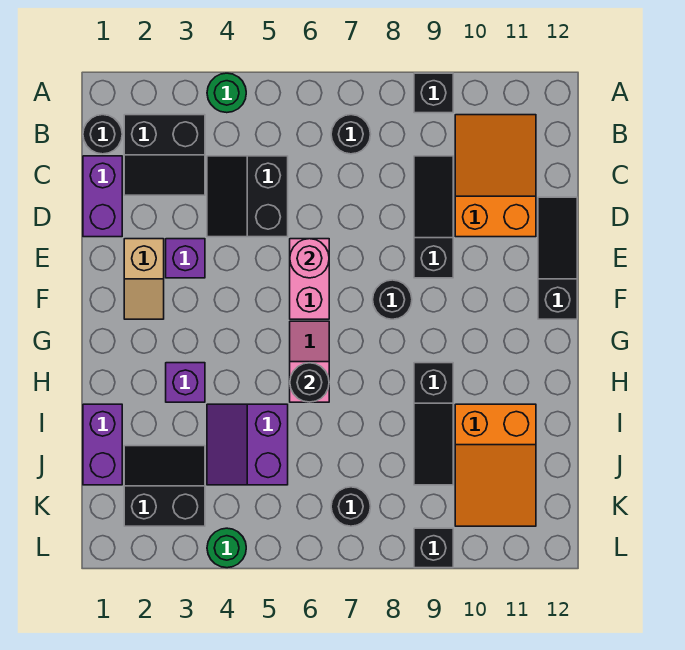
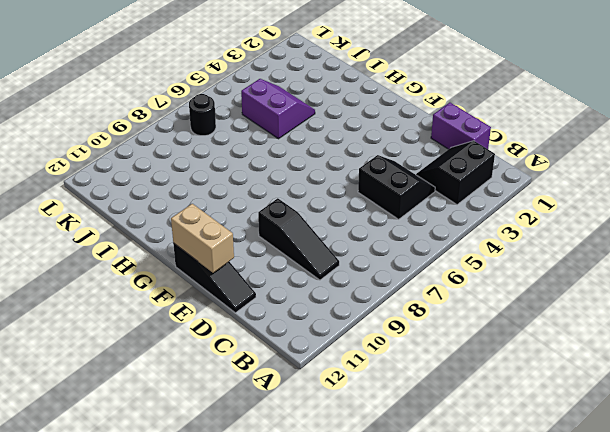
tan 1x2 brick [171,204,234,273] -> none
none -> green 1x1 round brick [207,73,246,113]
none -> black 1x1 brick [414,73,453,113]
none -> black 1x1 round brick [83,115,122,154]

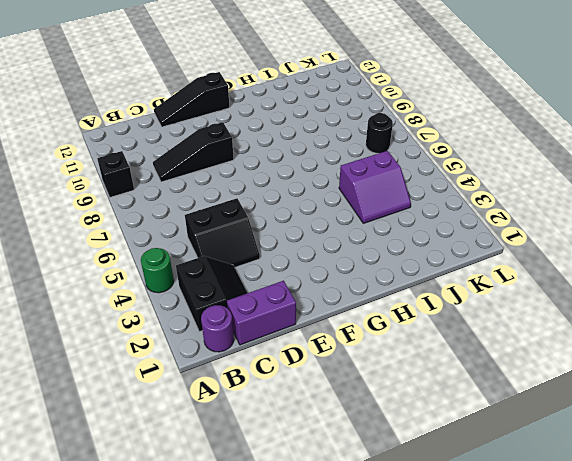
purple 1x1 round brick [201,305,234,352] -> black 1x1 round brick [83,115,122,154]
none -> black 1x1 round brick [331,115,371,154]
none -> orange 2x3 slope [455,115,536,237]
none -> tan 1x2 slope [124,239,164,319]

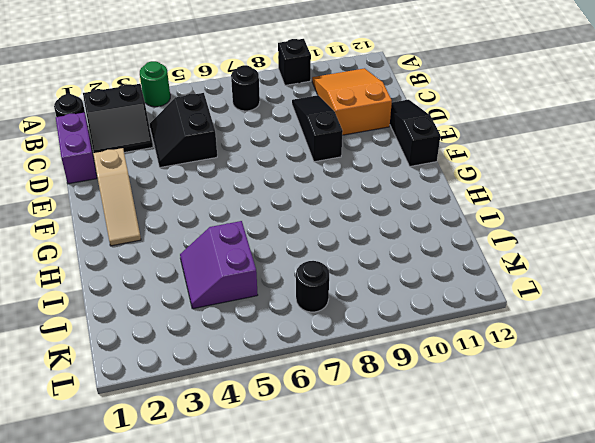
tan 1x3 slope [93,148,141,246] -> tan 1x2 slope [124,239,164,319]
none -> purple 1x1 brick [166,239,205,278]
none -> pink 1x2 brick [290,239,329,319]
none -> black 1x1 round brick [373,280,412,319]

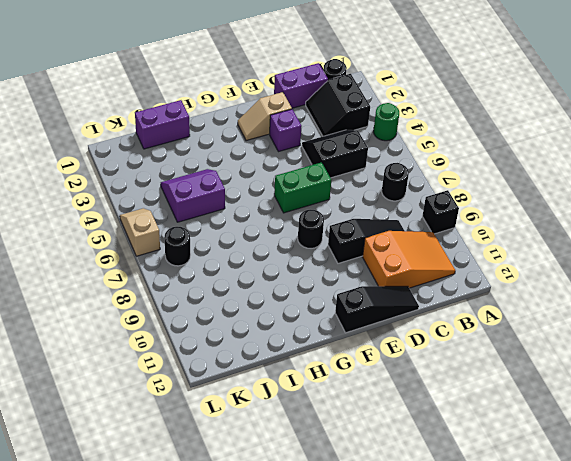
green 1x2 brick [274,162,331,213] -> pink 1x2 brick [290,239,329,319]
tan 1x2 slope [120,208,160,256] -> none
none -> pink 1x2 slope [290,321,329,402]
none -> purple 1x1 brick [166,363,205,402]
none -> black 1x3 slope [414,363,453,485]

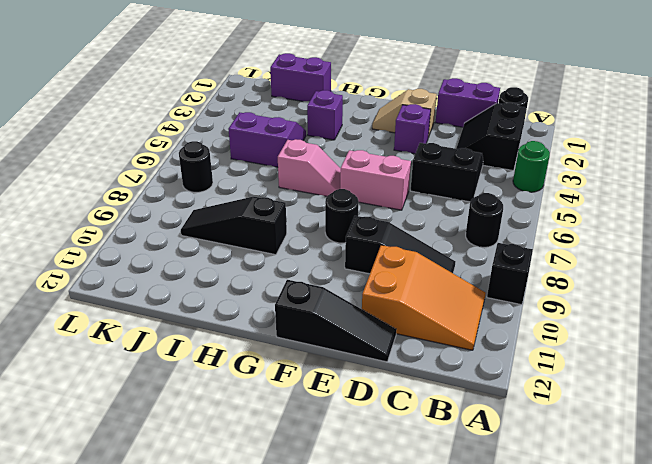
none -> orange 2x3 slope [455,404,536,526]
none -> black 2x2 slope [124,446,205,526]
none -> green 1x1 round brick [207,528,246,568]

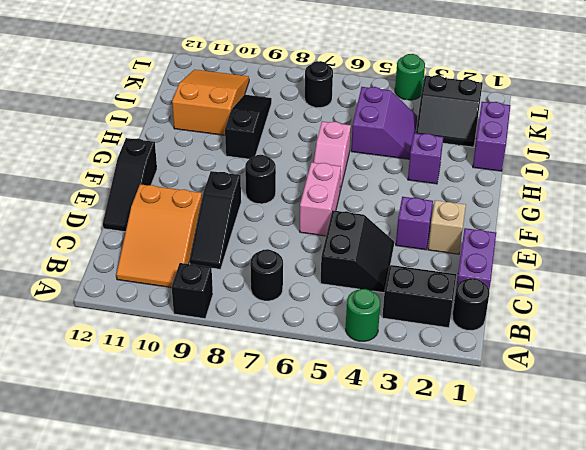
none -> black 1x1 brick [414,528,453,568]
none -> pink 1x1 round brick [290,239,329,278]
none -> black 1x1 round brick [290,363,329,402]

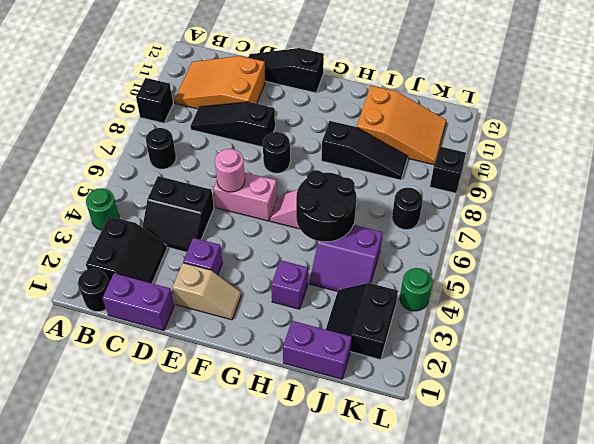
black 2x2 round brick [296,170,357,242] -> black 1x1 round brick [290,363,329,402]

